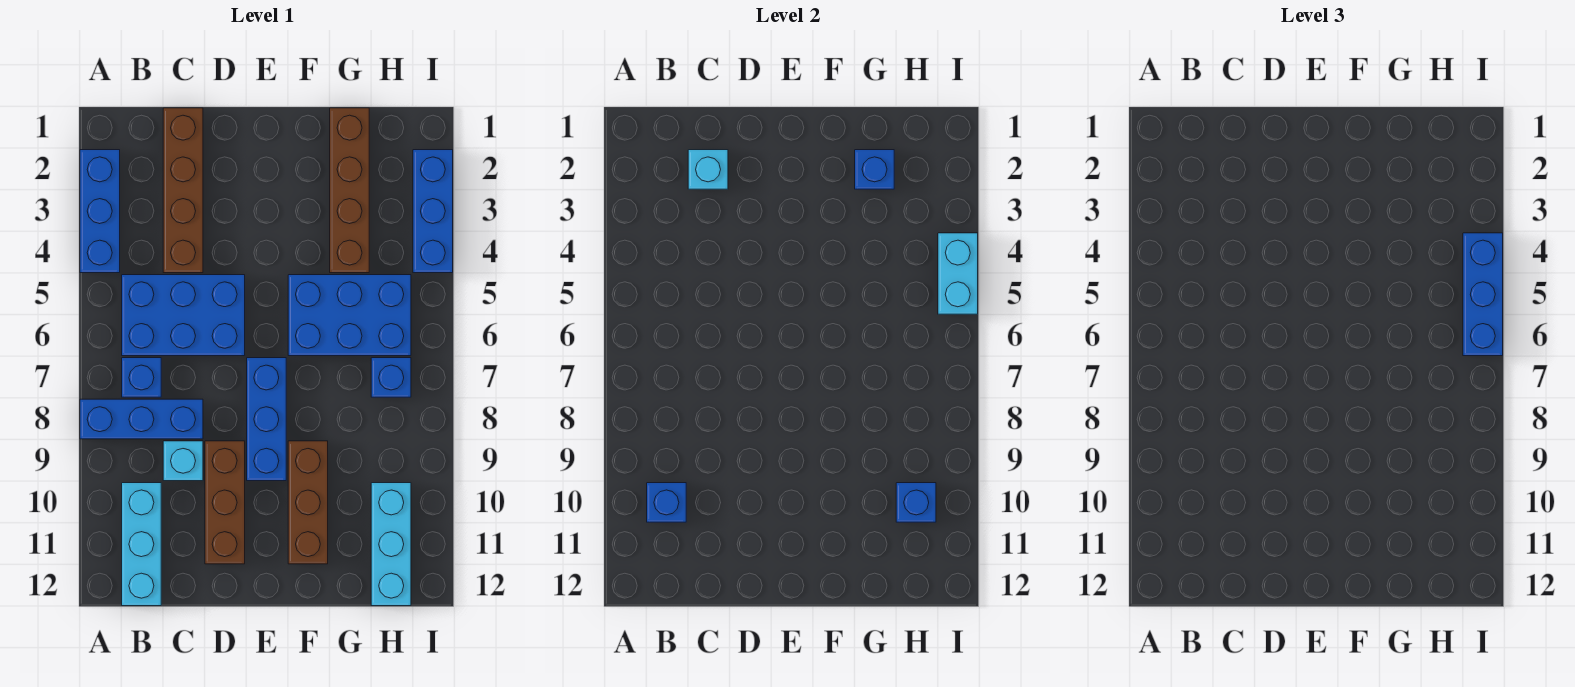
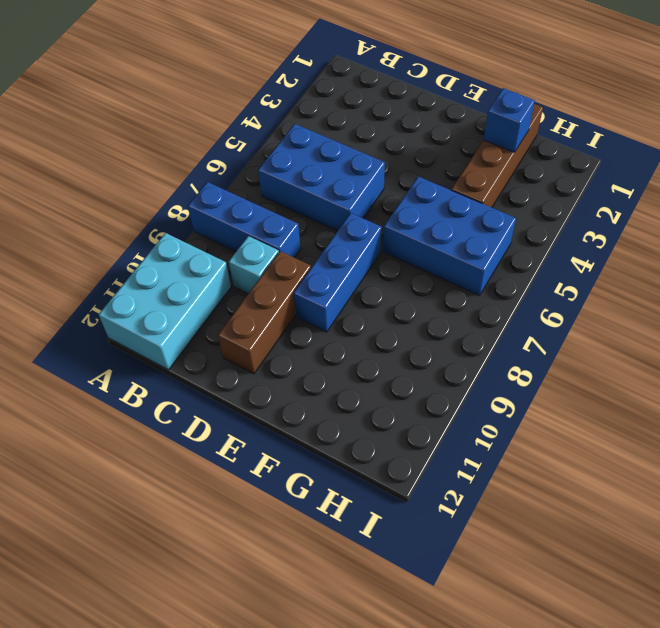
cyan 2x3 brick [99,233,231,370] -> cyan 1x3 brick [122,483,161,606]
none -> blue 1x3 brick [80,150,120,273]
none -> blue 1x1 brick [122,358,161,397]
none -> brown 1x4 brick [163,108,203,273]

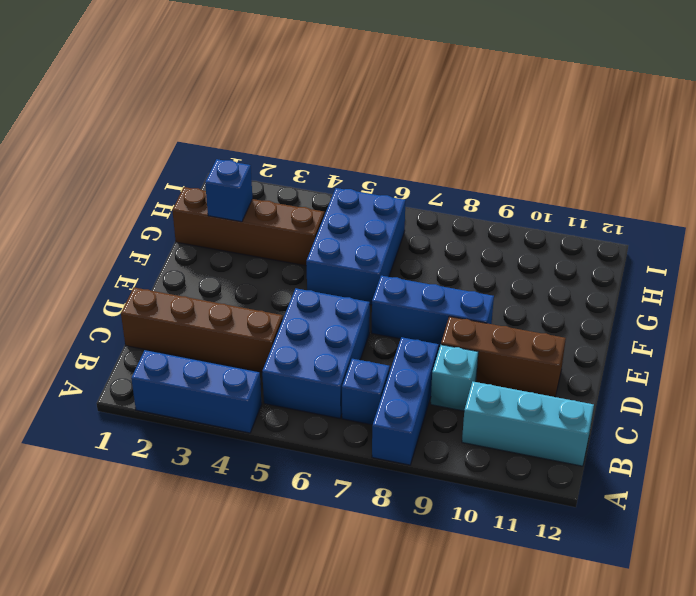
none -> brown 1x3 brick [288,441,328,564]
none -> blue 1x1 brick [371,358,411,397]
none -> cyan 1x3 brick [371,483,411,606]

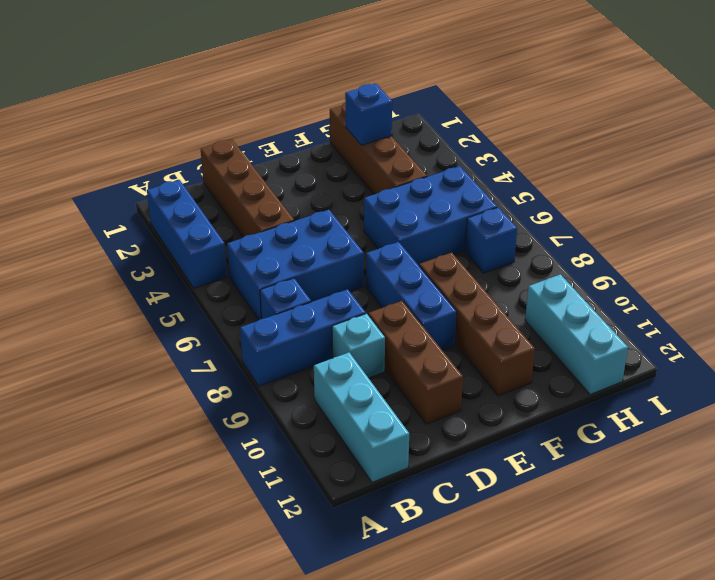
brown 1x4 brick [419,253,535,396] -> brown 1x3 brick [288,441,328,564]
none -> blue 1x3 brick [413,150,453,273]
none -> blue 1x1 brick [647,483,686,522]
none -> cyan 1x1 brick [688,150,728,189]

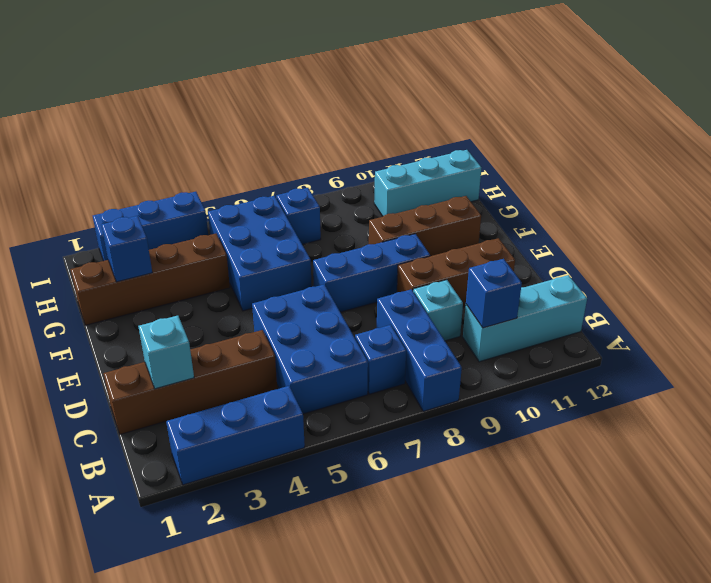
none -> blue 1x1 brick [896,483,936,522]
none -> cyan 1x2 brick [938,233,978,314]
none -> blue 1x3 brick [1463,233,1503,356]

